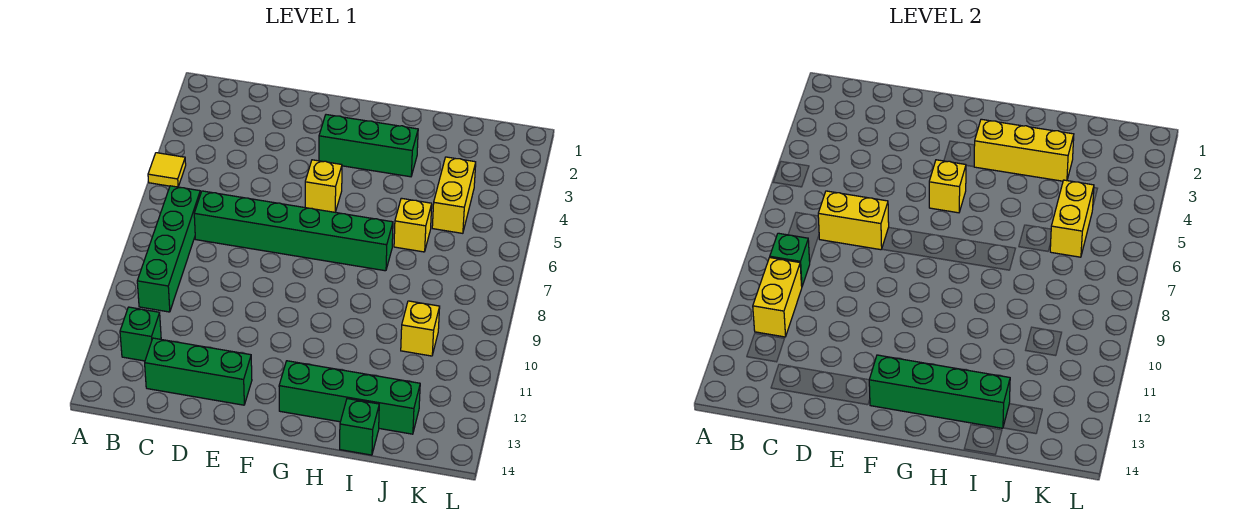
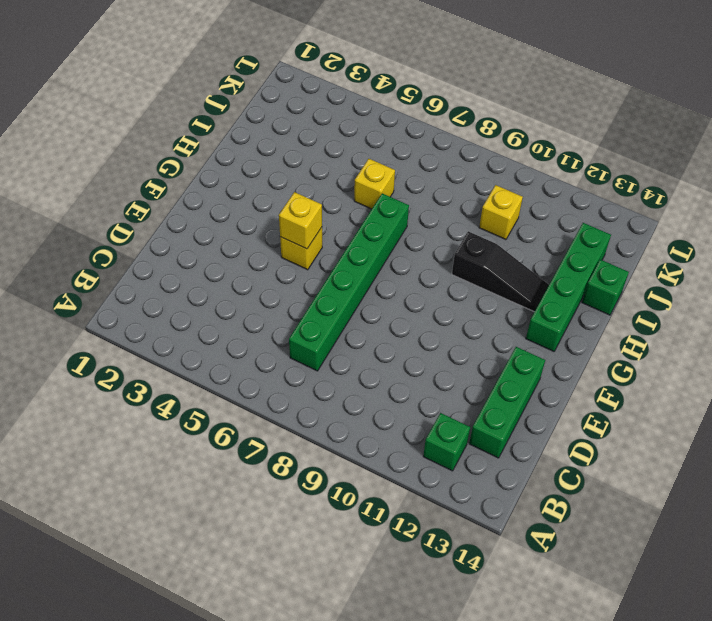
black 1x3 slope [452,231,549,312] -> none
none -> yellow 1x1 tile [148,153,186,187]
none -> green 1x4 brick [137,186,200,312]
none -> green 1x3 brick [319,115,418,177]

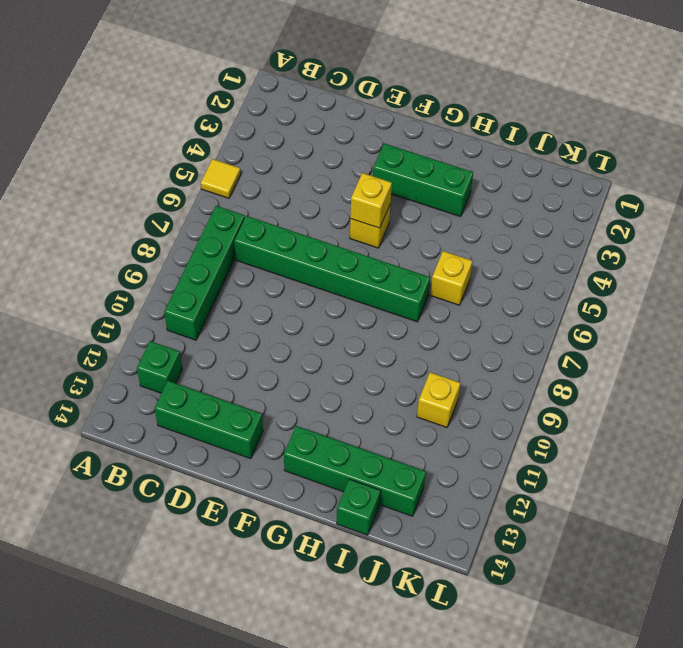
none -> yellow 1x2 brick [432,157,476,233]
none -> green 1x1 brick [770,233,810,286]
none -> yellow 1x2 brick [753,258,802,337]

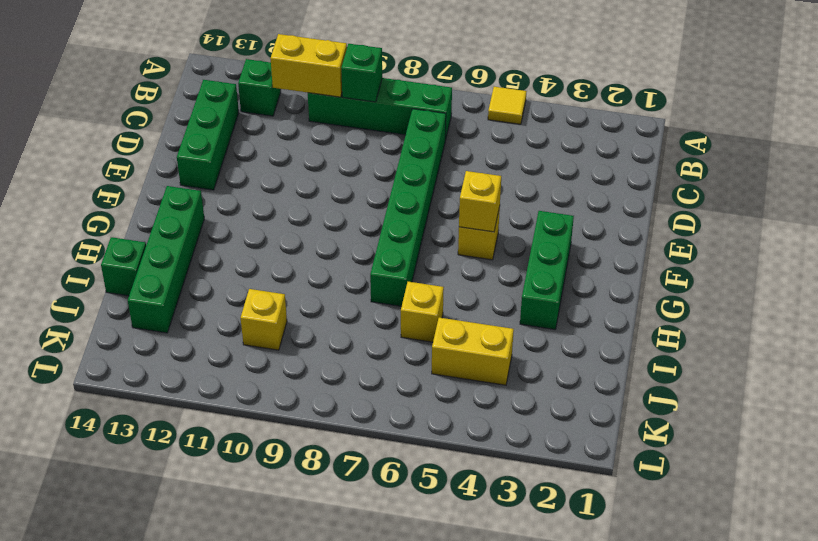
none -> yellow 1x2 brick [818,191,889,250]
none -> green 1x4 brick [869,355,1010,428]
none -> yellow 1x3 brick [974,119,1074,181]

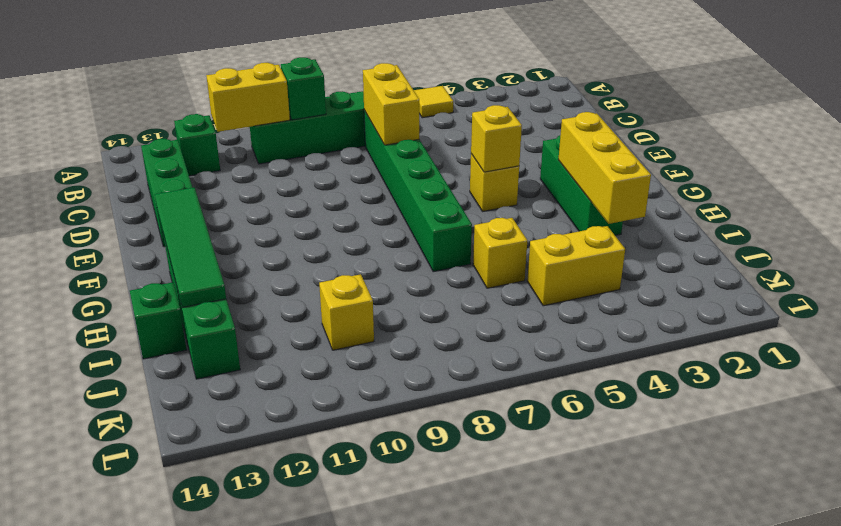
green 1x4 tile [155,188,226,307] -> green 1x4 brick [869,355,1010,428]
none -> yellow 1x2 brick [1050,180,1094,257]

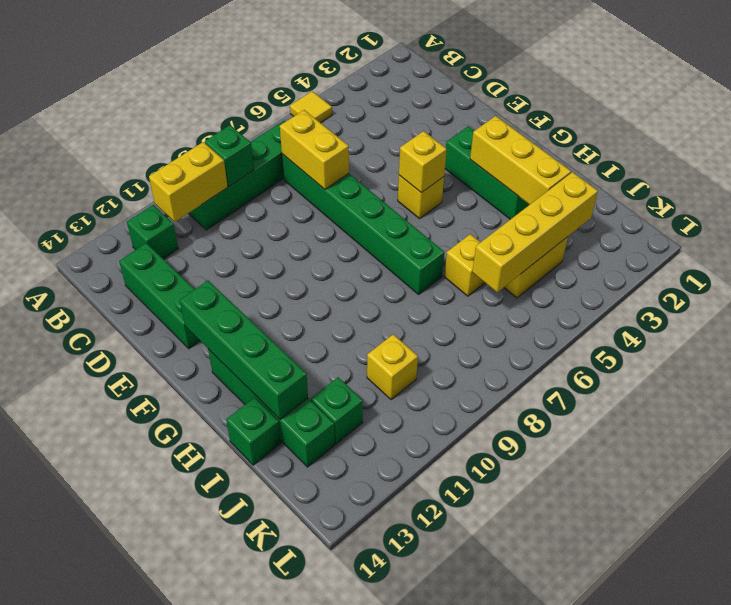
yellow 1x4 brick [472,172,598,292] -> yellow 1x2 brick [1050,180,1094,257]
green 1x1 brick [311,377,363,444] -> none

